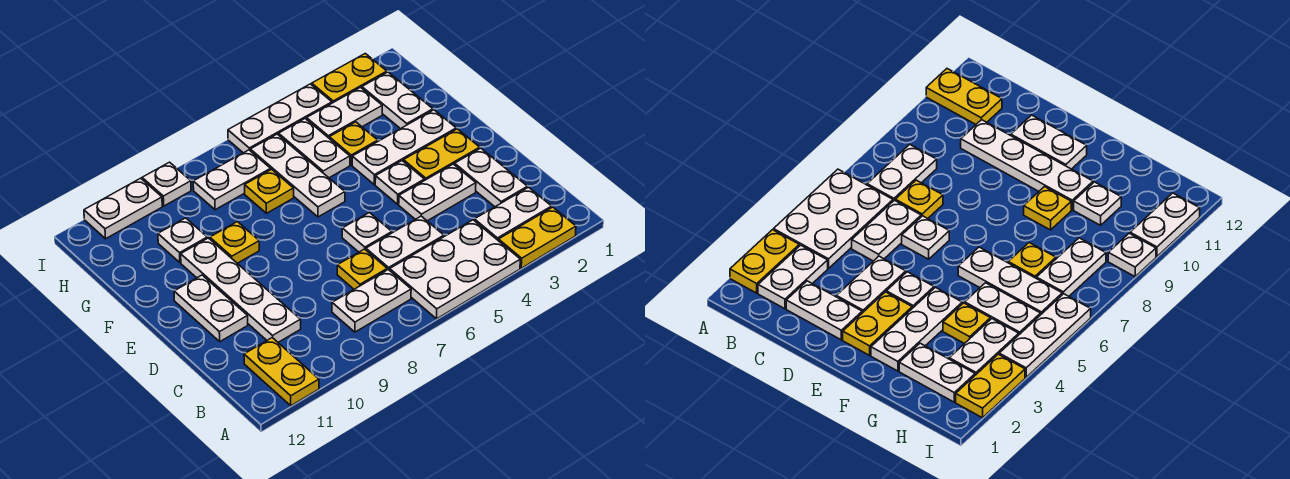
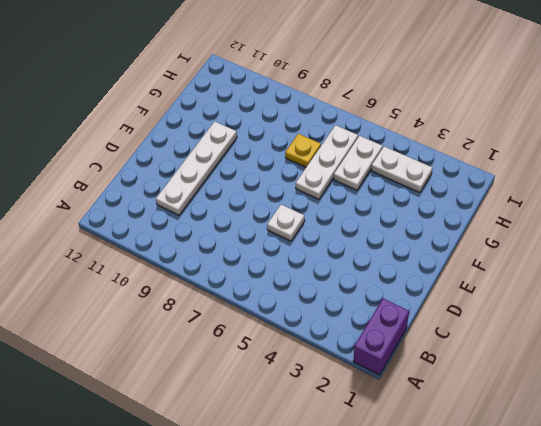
purple 1x2 brick [353,299,409,375] -> none
none -> yellow 1x2 plate [499,207,576,268]
none -> white 2x3 plate [390,220,520,319]
none -> yellow 1x2 plate [244,338,319,406]

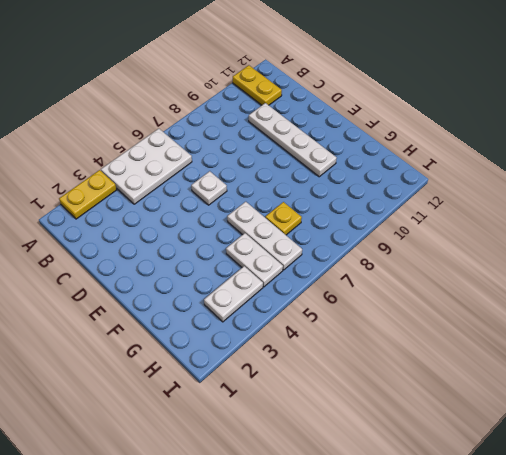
none -> white 1x2 plate [474,187,552,241]
none -> white 1x2 plate [332,270,411,332]
none -> white 1x2 plate [455,148,527,207]

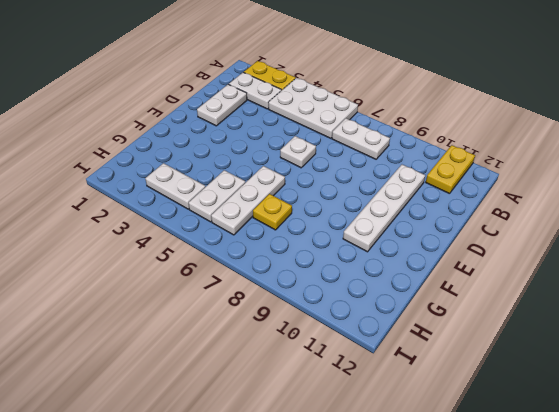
none -> white 1x2 plate [366,216,444,270]
none -> yellow 1x1 plate [337,249,387,289]
none -> white 1x2 plate [399,164,476,221]

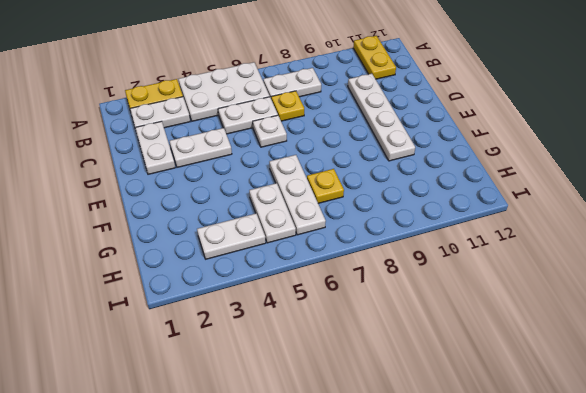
none -> white 1x2 plate [174,275,248,341]
none -> yellow 1x2 plate [403,129,480,180]
none -> white 1x1 plate [375,161,424,204]

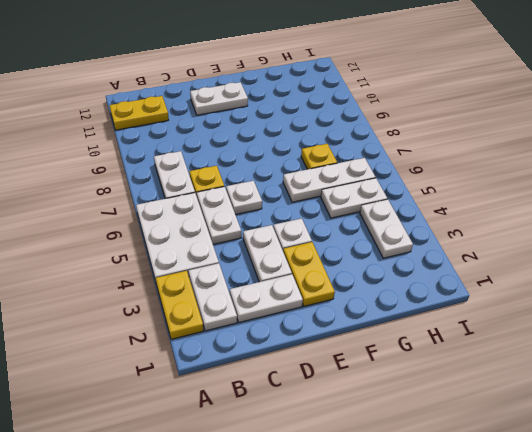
none -> white 1x4 plate [181,238,301,342]
none -> white 1x3 plate [352,110,456,185]
none -> yellow 1x1 plate [210,222,259,263]

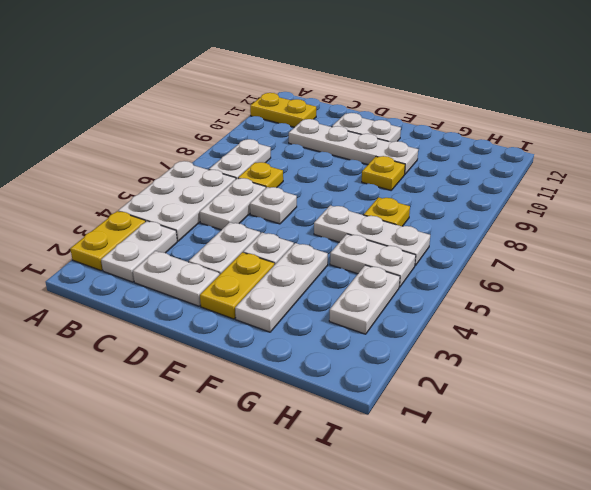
none -> white 1x2 plate [362,72,433,129]
none -> yellow 1x1 plate [329,122,378,165]
none -> white 1x1 plate [158,218,207,263]

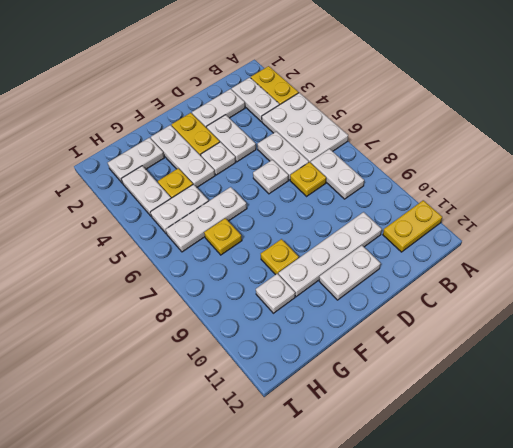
none -> white 1x2 plate [193,150,271,210]
none -> yellow 1x2 plate [312,54,387,103]
none -> white 1x3 plate [228,84,332,153]

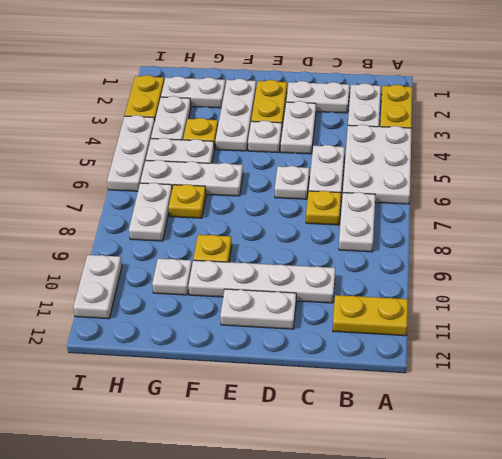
none -> white 1x1 plate [142,162,191,206]

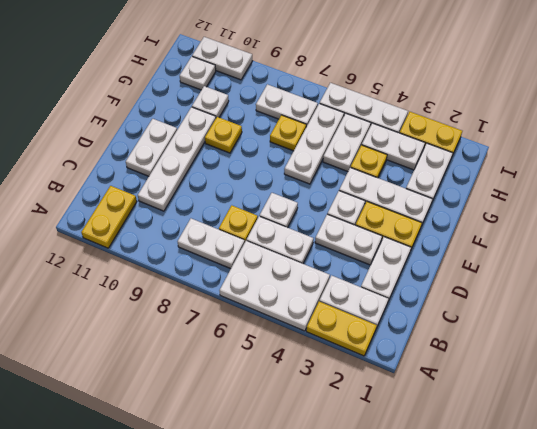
white 1x1 plate [180,57,216,90] -> white 1x1 plate moved to [142,162,191,206]

